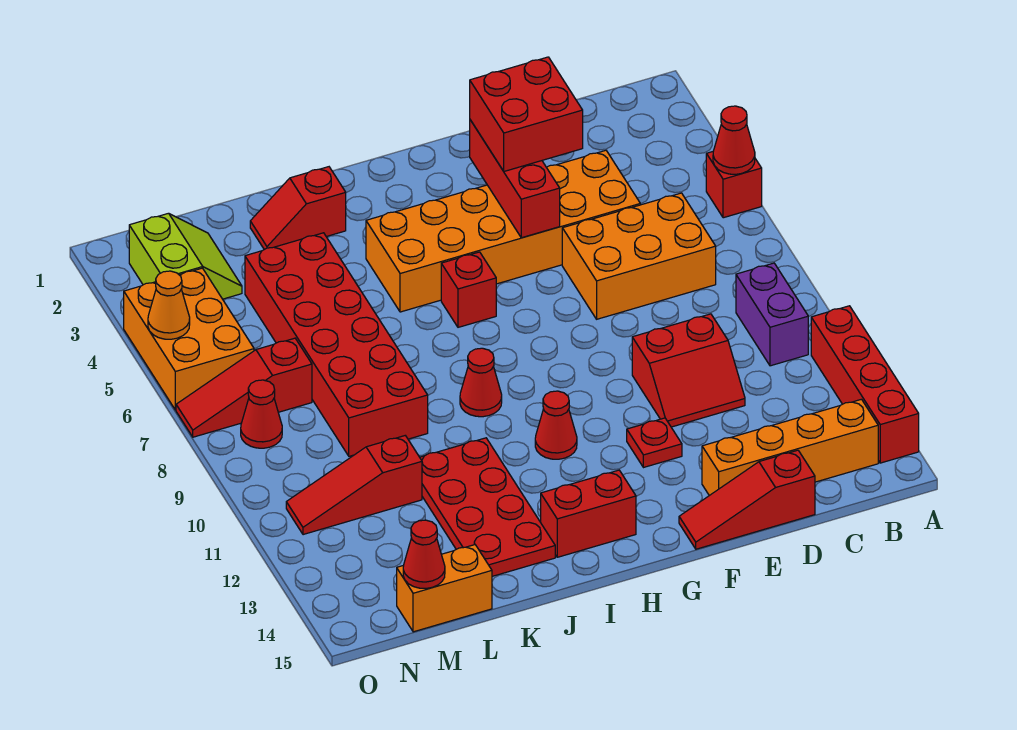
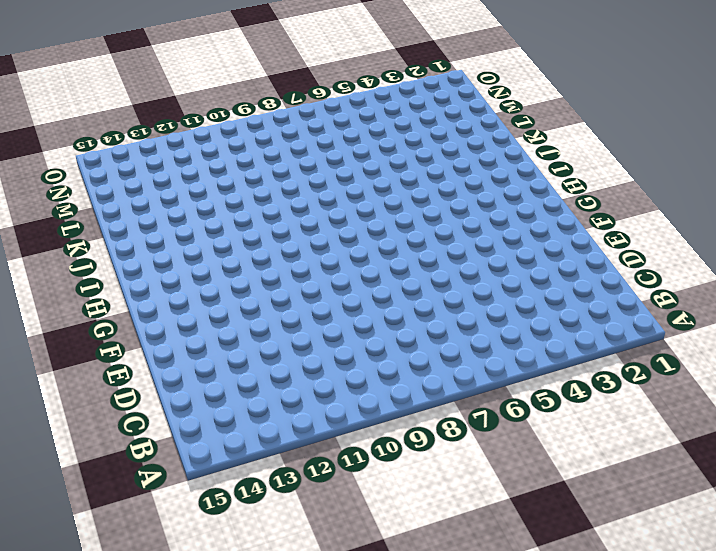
none -> red 1x1 brick [706,152,762,218]
none -> red 1x4 brick [811,306,919,463]
none -> purple 1x2 brick [736,263,808,366]

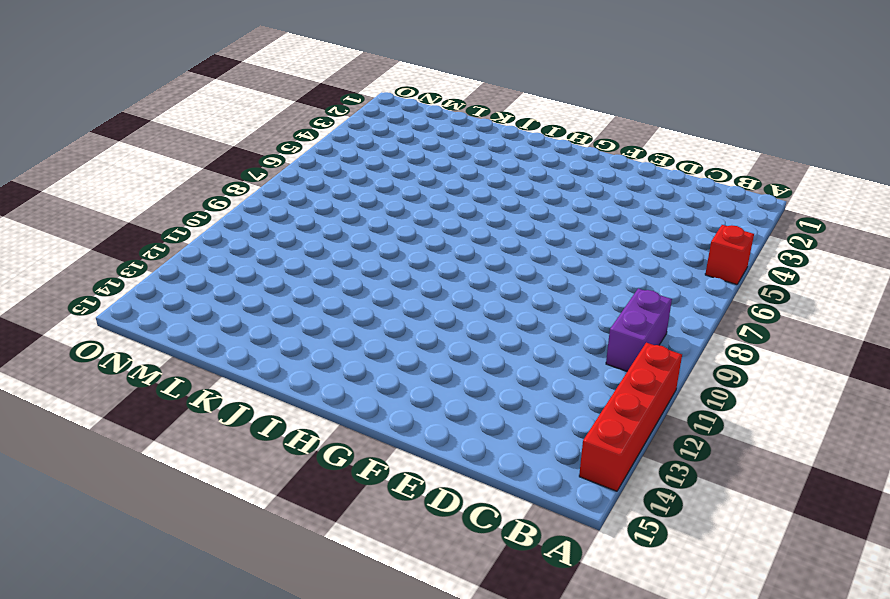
none -> orange 1x4 brick [702,399,878,496]
none -> orange 2x3 brick [562,193,716,319]
none -> orange 2x6 brick [366,150,640,312]

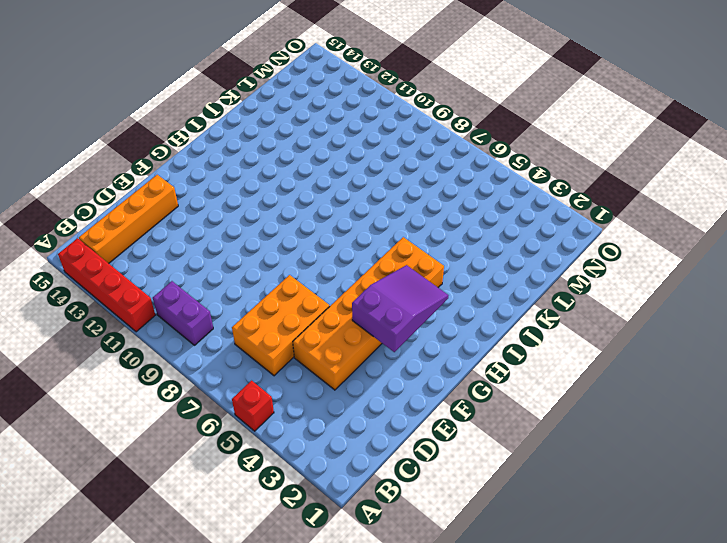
purple 2x3 slope [352,265,448,352] -> red 1x3 brick [470,120,560,238]
none -> red 2x2 slope [632,314,745,427]
none -> red 1x3 slope [679,450,815,549]
none -> red 1x1 plate [627,418,682,468]

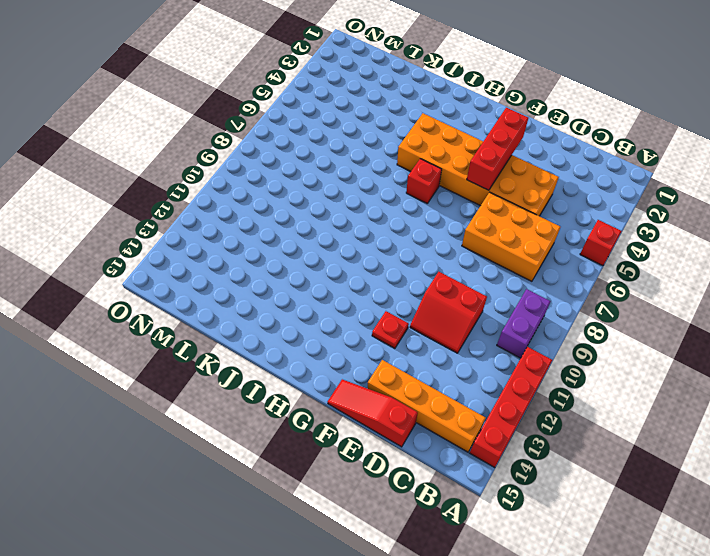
none -> red 1x1 cone [535,391,577,459]
none -> red 1x2 brick [541,470,636,557]
none -> red 1x1 cone [460,348,502,417]

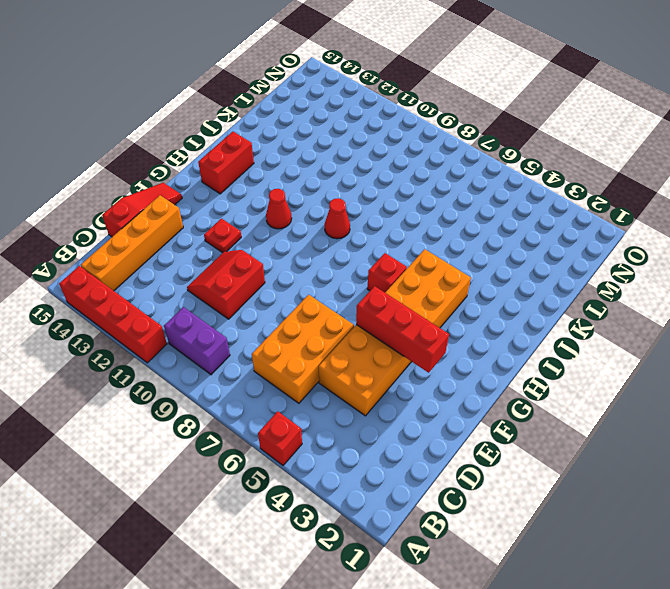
none -> red 1x2 slope [250,167,346,250]
none -> red 2x4 plate [420,438,555,576]
none -> red 2x6 brick [245,233,428,456]

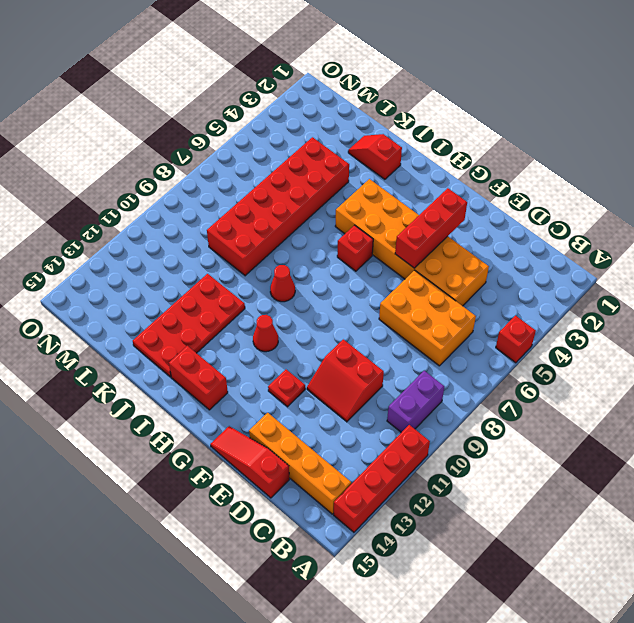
none -> red 1x3 slope [286,436,422,535]
none -> orange 1x2 brick [397,544,492,632]
none -> lime 2x2 slope [129,213,242,299]

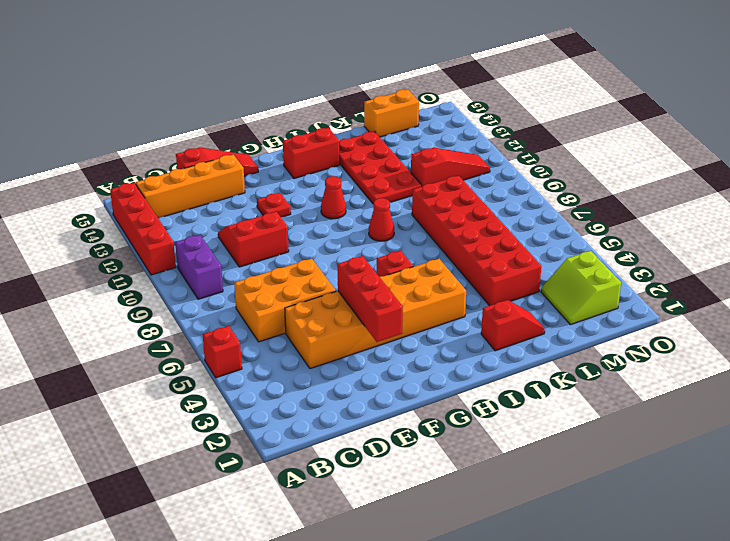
none -> red 1x3 slope [176,338,312,437]
none -> orange 2x3 brick [124,268,254,410]
none -> red 1x1 cone [241,380,282,448]

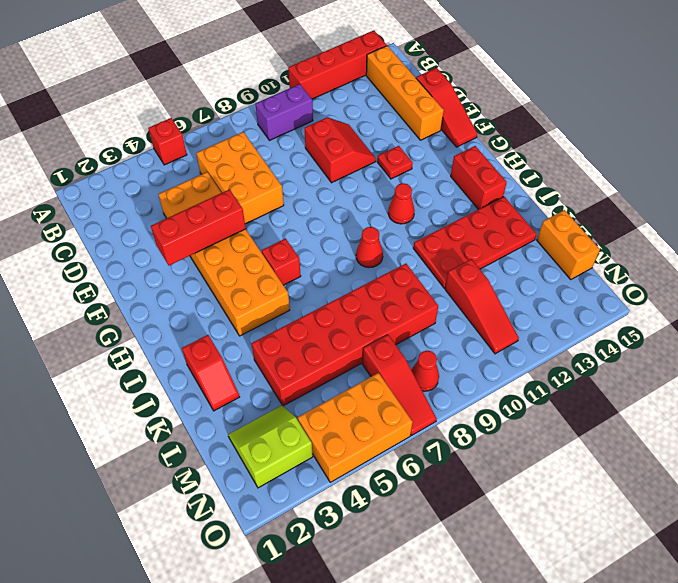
none -> red 1x1 cone [713,106,755,174]
none -> red 1x1 cone [403,520,445,588]
none -> orange 1x1 cone [148,271,190,339]

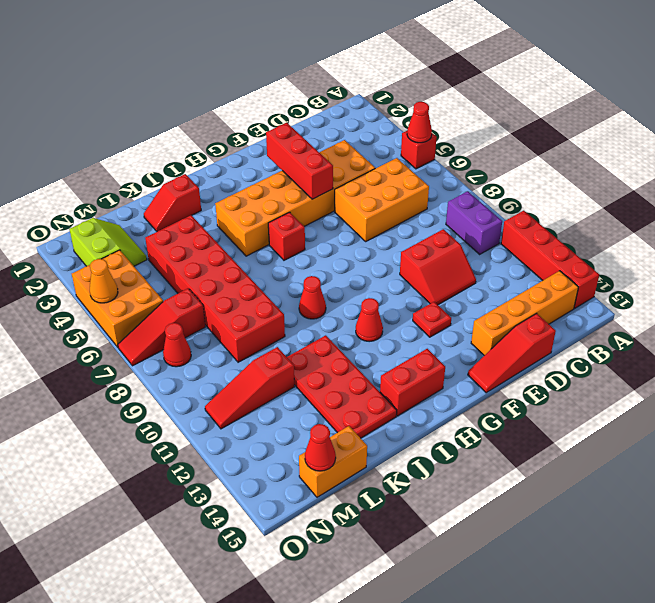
none -> red 2x2 brick [470,57,583,171]

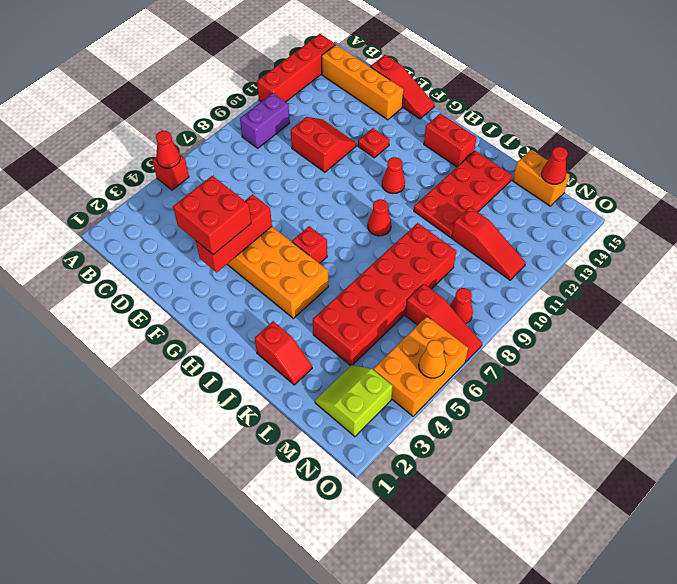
none -> orange 2x3 brick [562,193,716,319]

